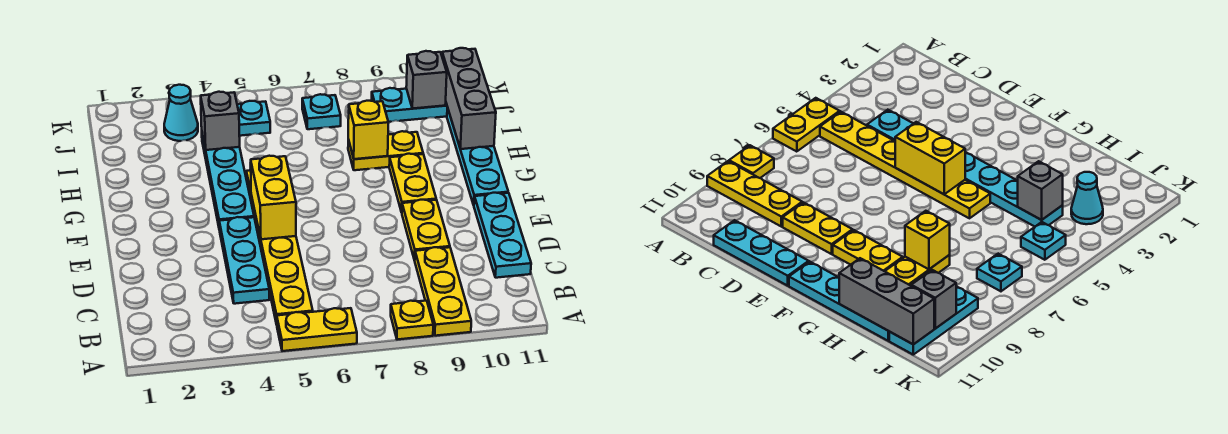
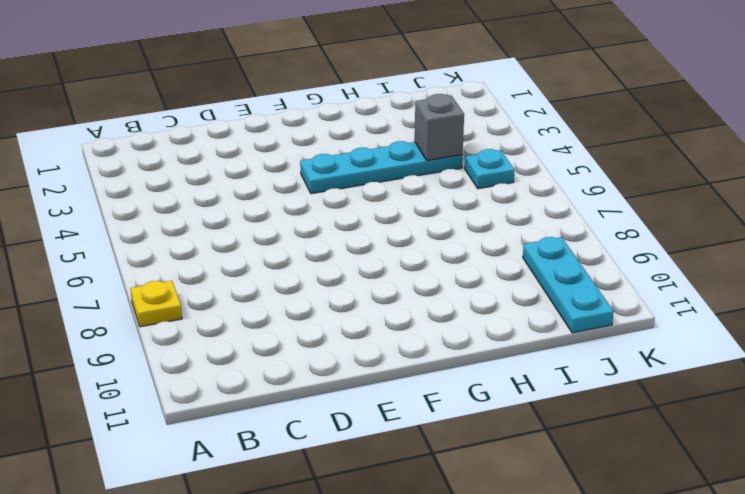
none -> yellow 1x2 plate [277,308,357,351]
none -> yellow 1x3 plate [415,247,471,336]
none -> yellow 1x6 plate [246,170,313,325]

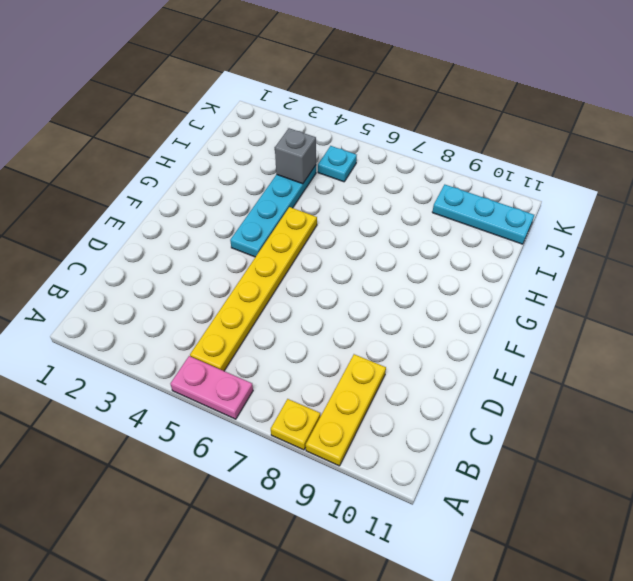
pink 1x2 plate [170,356,253,419] -> yellow 1x2 plate [277,308,357,351]
none -> cyan 1x3 plate [219,217,269,304]
none -> cyan 1x3 plate [474,193,531,278]
none -> yellow 1x2 plate [402,200,450,260]

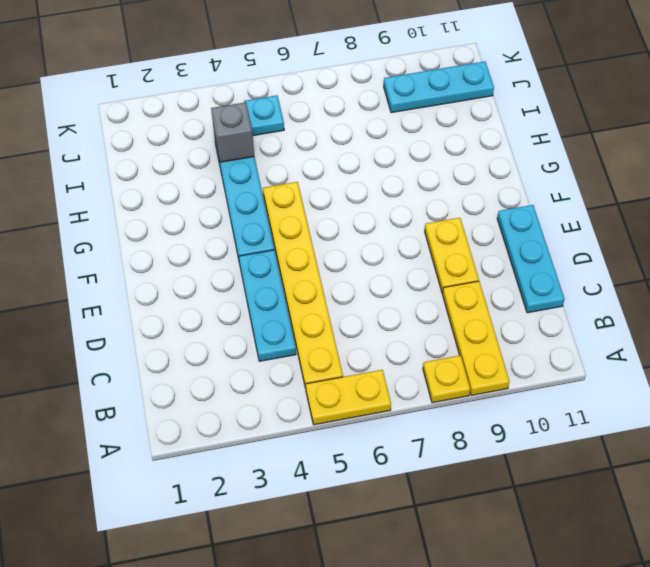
none -> yellow 1x2 plate [389,154,436,212]
none -> cyan 1x4 plate [447,107,508,205]
none -> yellow 1x2 plate [348,131,423,170]

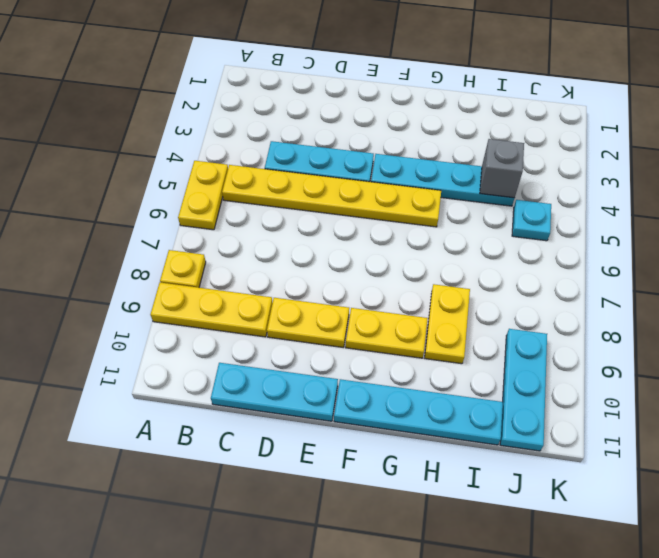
none -> cyan 1x1 cone [164,85,198,141]
none -> cyan 1x1 plate [302,94,341,129]
none -> yellow 1x2 brick [251,156,296,239]

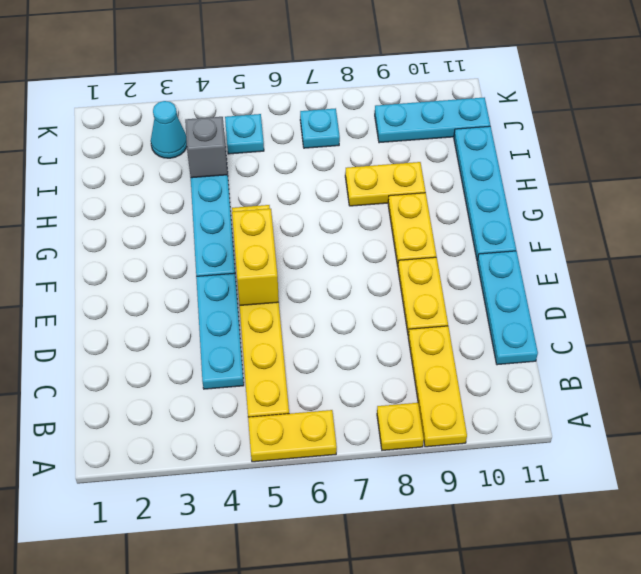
none -> yellow 1x1 brick [348,101,388,159]
none -> grey 1x3 brick [442,48,496,149]
none -> grey 1x1 brick [406,51,447,109]

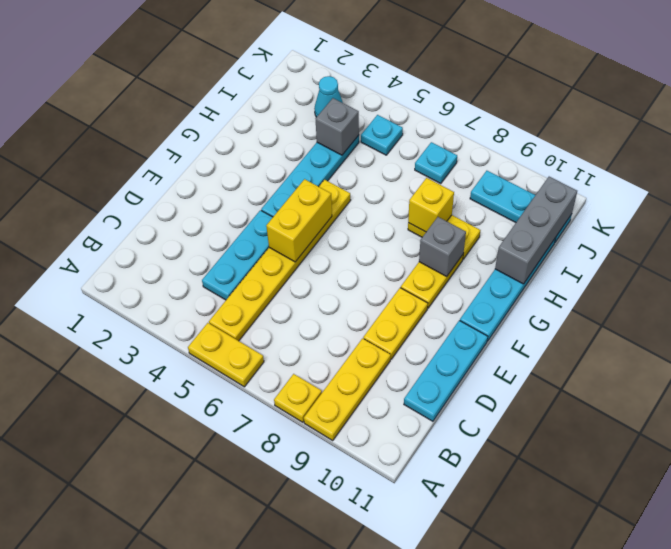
grey 1x1 brick [419,217,466,277] -> grey 1x1 brick moved to [406,51,447,109]

